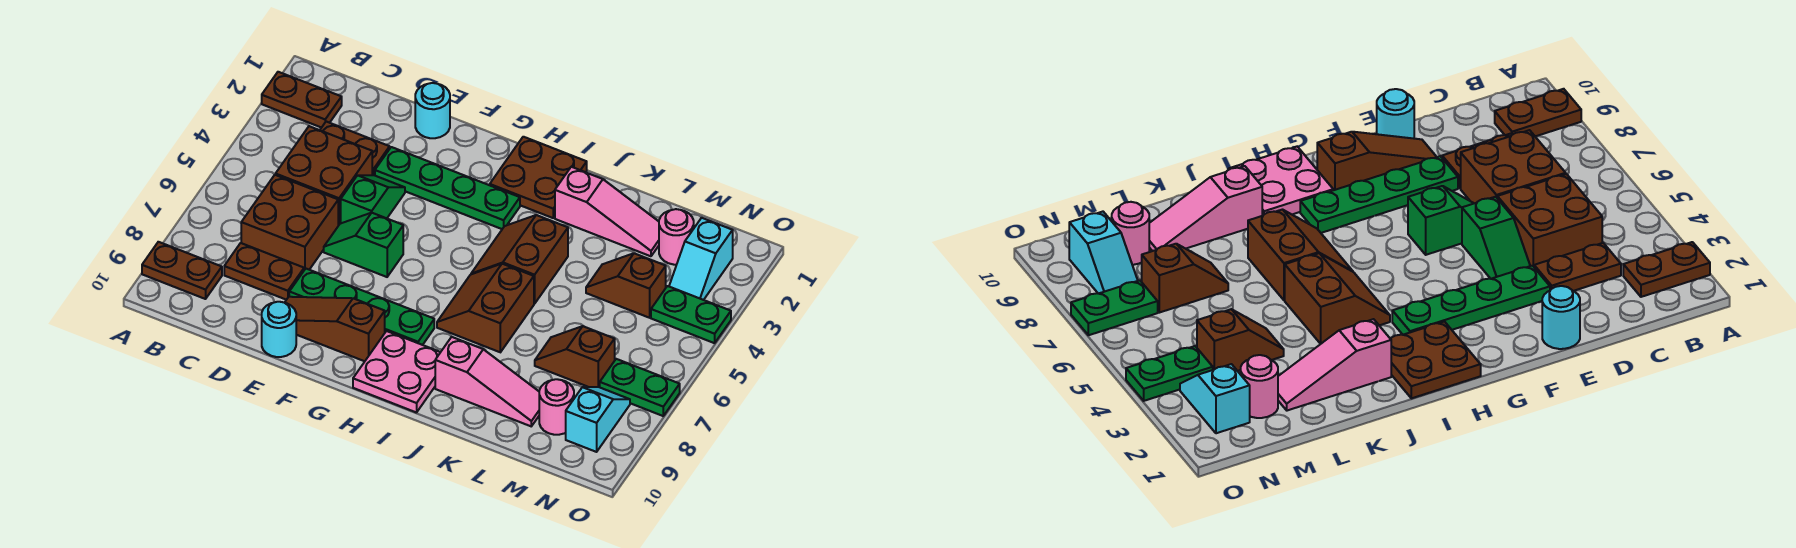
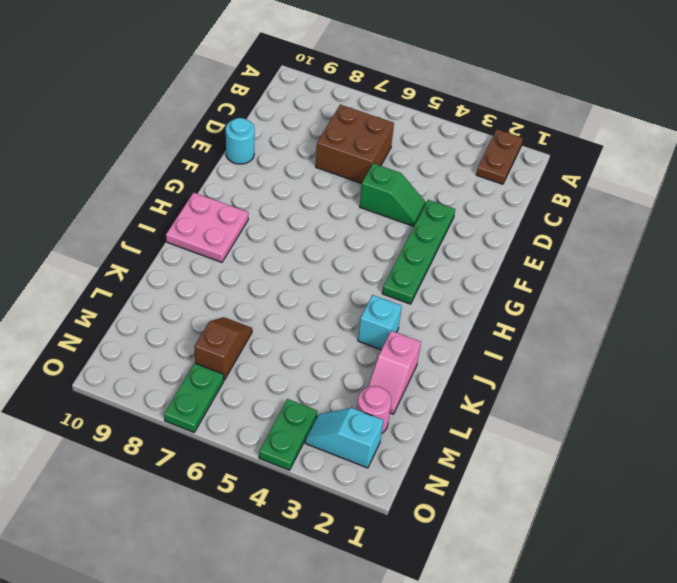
cyan 1x1 brick [358,295,402,350] -> none
pink 1x2 slope [368,331,421,414] -> pink 1x3 slope [555,167,659,256]
none -> brown 1x2 plate [142,242,222,299]
none -> brown 1x2 plate [320,122,390,175]
none -> brown 2x2 brick [276,126,372,226]

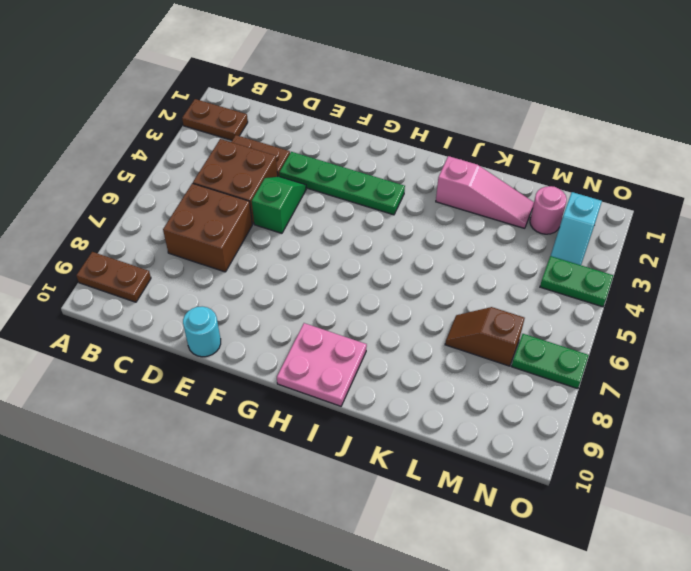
none -> brown 1x2 plate [224,243,304,300]
none -> cyan 1x1 round brick [415,83,450,138]
none -> green 1x2 slope [324,213,403,277]

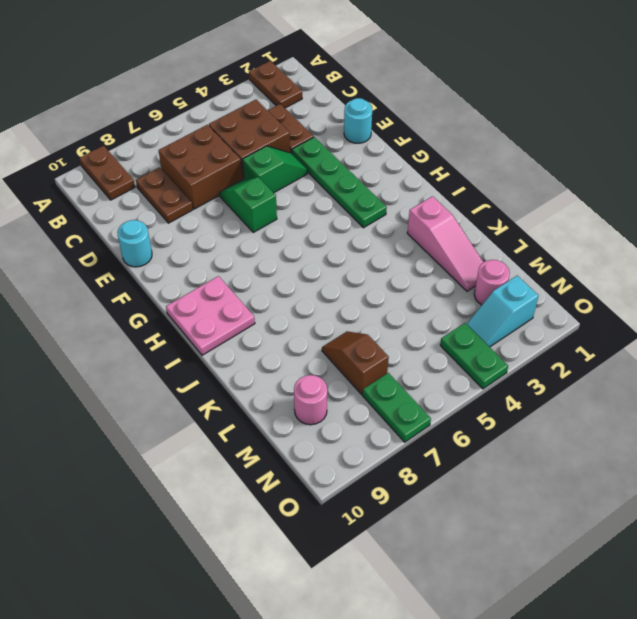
none -> green 1x4 plate [289,269,434,345]
none -> brown 1x3 slope [285,297,385,361]
none -> brown 2x2 plate [490,137,587,218]

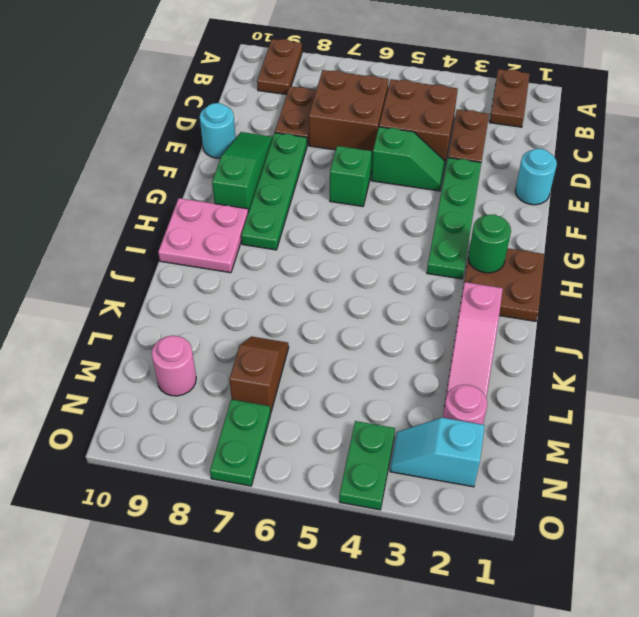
green 1x3 slope [212,132,273,212] -> brown 1x3 slope [285,297,385,361]
green 1x1 round brick [468,214,511,273] -> none
none -> brown 2x2 slope [471,215,568,304]
none -> brown 2x2 slope [437,264,534,352]
none -> pink 1x3 slope [435,337,539,426]

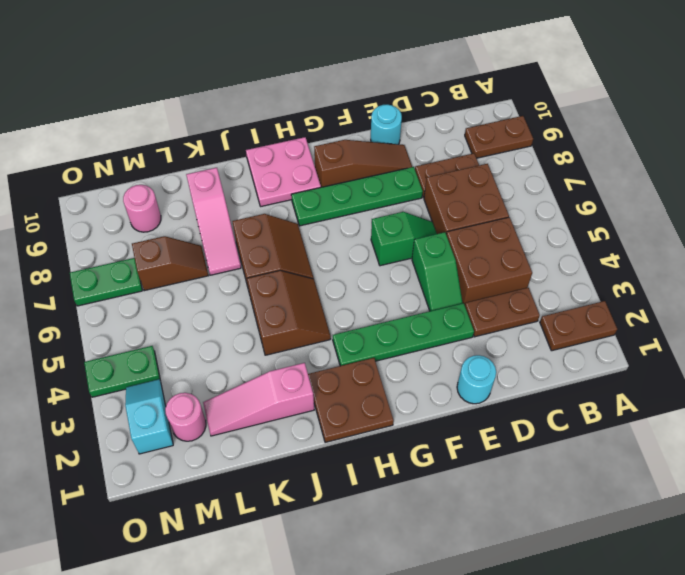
pink 1x3 slope [186,168,241,275] -> pink 1x3 slope turned to [435,337,539,426]
none -> brown 1x2 slope [586,253,666,318]
none -> cyan 1x2 slope [566,387,630,452]

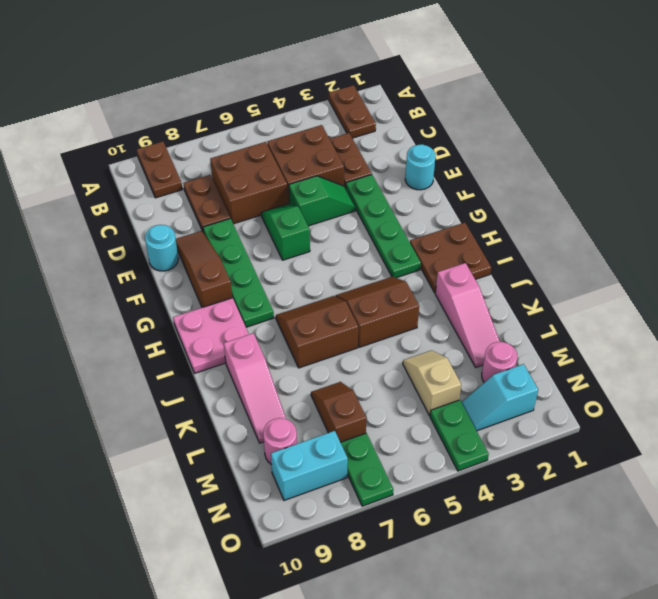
tan 1x2 slope [403,350,461,415] -> brown 1x2 slope [586,253,666,318]
cyan 1x2 brick [271,431,348,500] -> cyan 1x2 slope [566,387,630,452]

